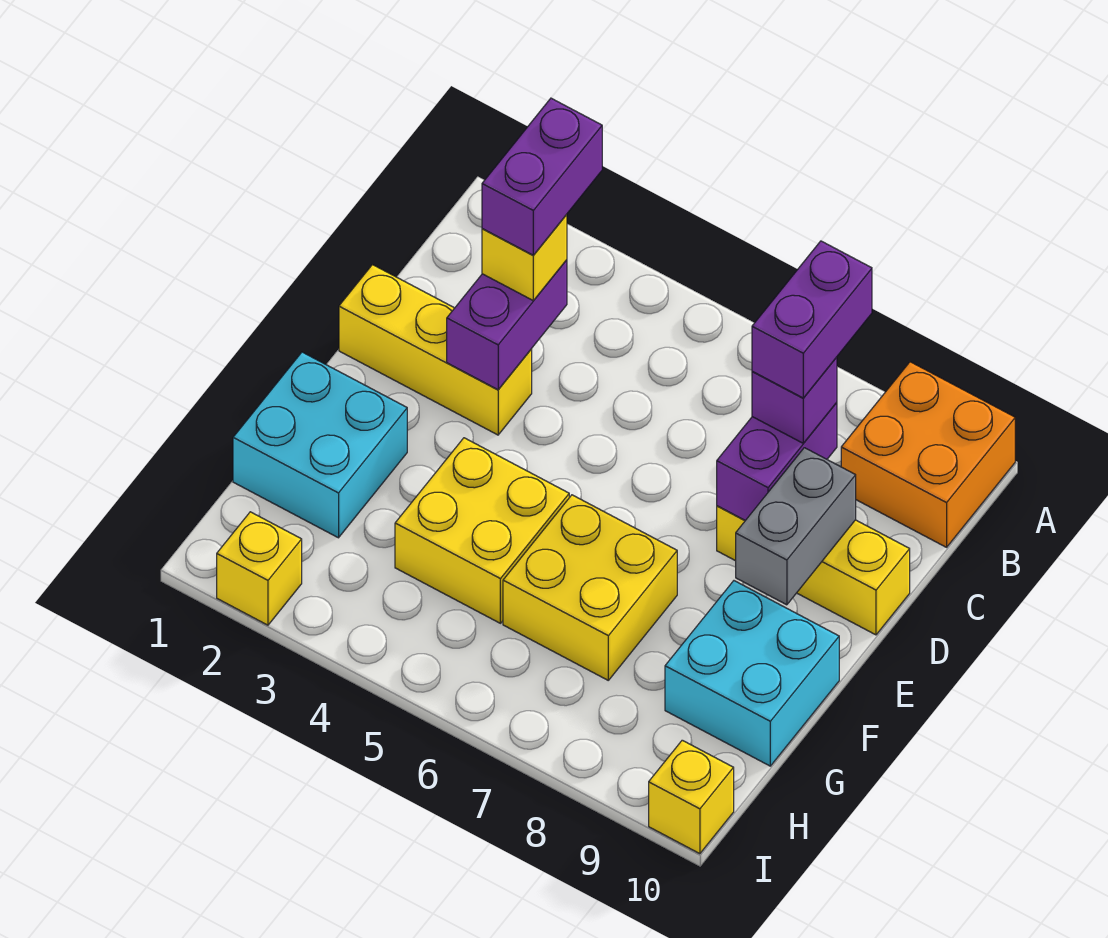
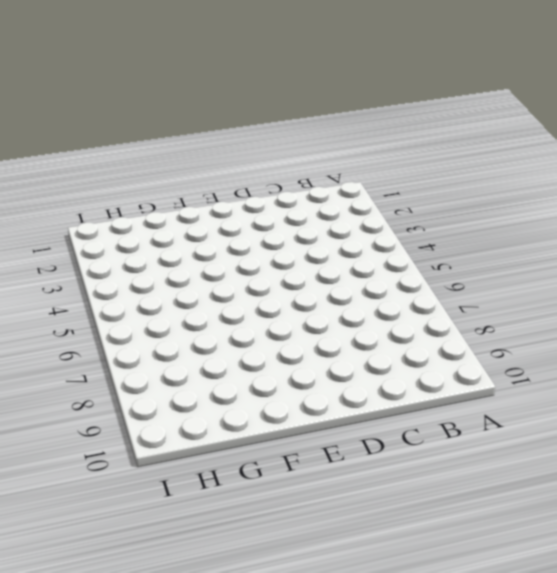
none -> orange 2x2 brick [841,362,1015,547]
none -> yellow 1x3 brick [339,265,532,435]
none -> yellow 1x3 brick [717,506,910,635]

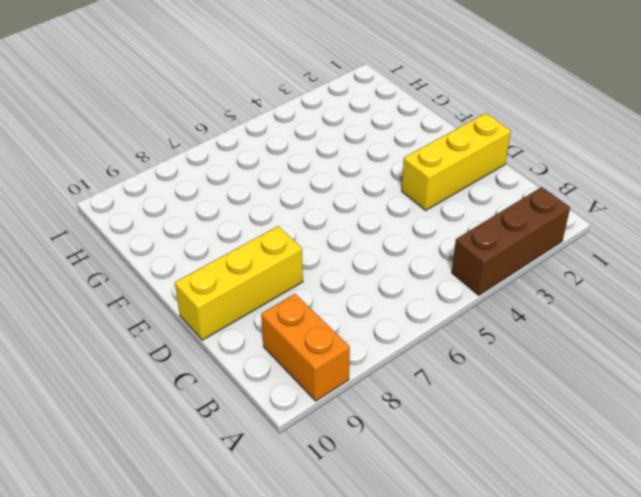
brown 1x3 brick [452,187,570,295] -> none
orange 1x2 brick [261,294,350,401] -> orange 2x2 brick [841,362,1015,547]
none -> cyan 2x2 brick [233,352,407,538]
none -> yellow 2x2 brick [395,438,569,623]
none -> yellow 2x2 brick [503,495,677,680]

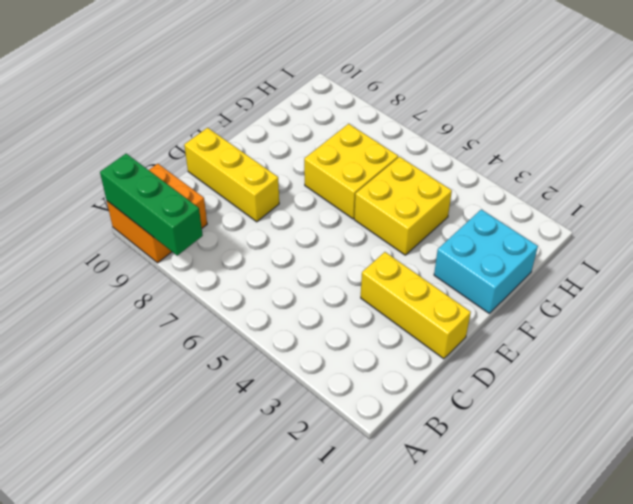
green 1x3 brick [100,154,203,256] -> none
none -> cyan 2x2 brick [665,581,839,766]
none -> yellow 1x1 brick [217,512,302,625]
none -> yellow 1x1 brick [649,740,734,854]

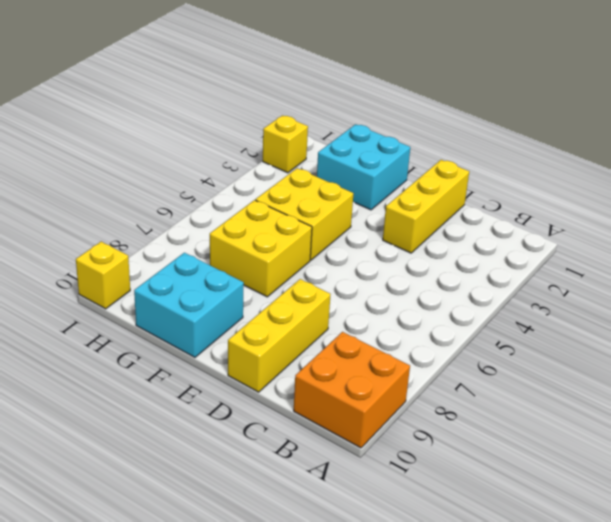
none -> purple 1x2 brick [447,260,567,390]
none -> purple 1x2 brick [717,403,837,521]
none -> grey 1x2 brick [736,448,856,605]

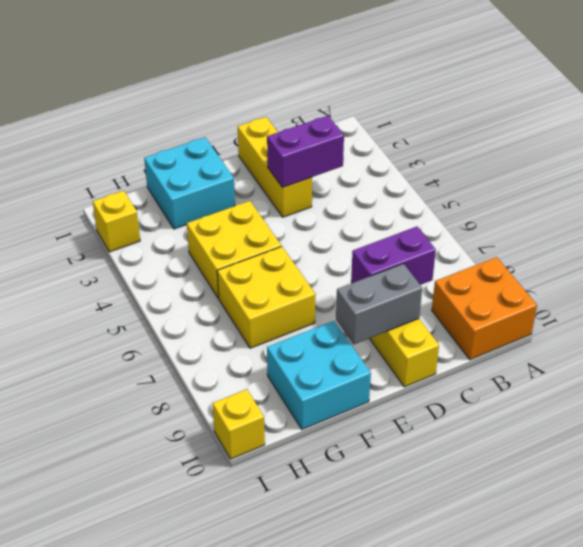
none -> yellow 1x1 brick [482,215,567,301]
none -> purple 1x1 brick [752,357,837,443]
none -> purple 1x2 brick [482,98,602,255]

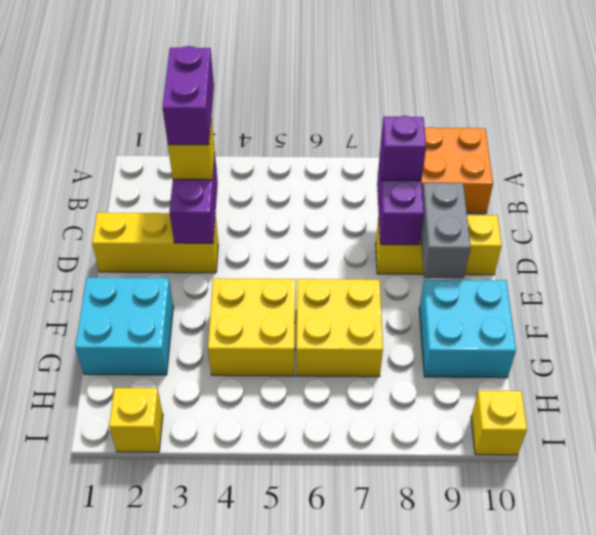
none -> purple 1x2 brick [752,241,872,398]

